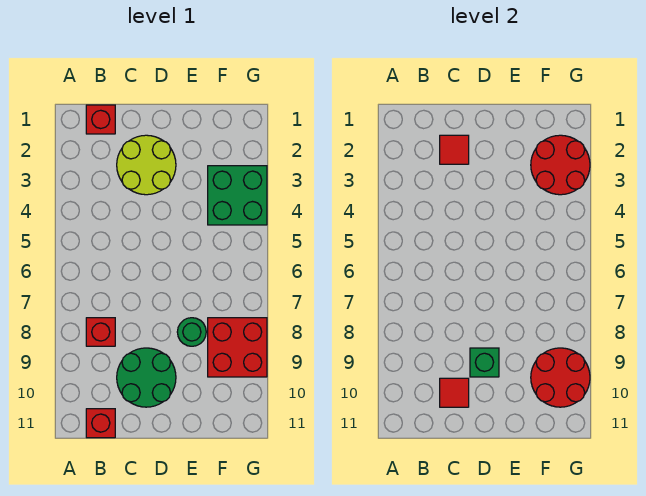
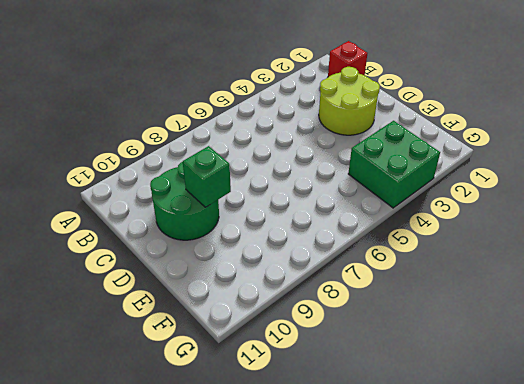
none -> red 1x1 brick [86,318,115,346]
none -> red 1x1 brick [86,409,115,438]
none -> green 1x1 round brick [177,318,206,346]

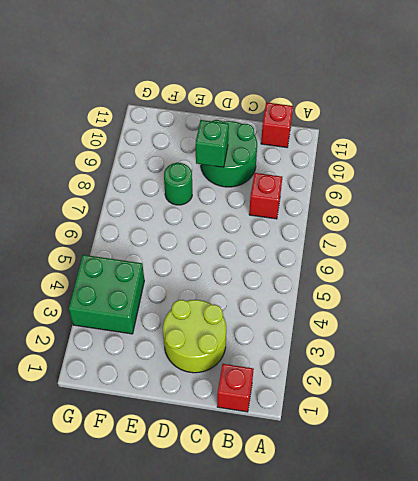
none -> red 2x2 brick [208,318,267,377]
none -> red 1x1 tile [440,135,469,164]
none -> red 1x1 tile [440,378,469,407]

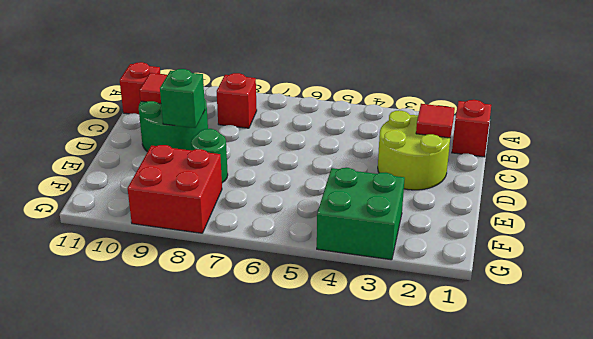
none -> red 2x2 round brick [531,135,590,195]
none -> red 2x2 round brick [531,348,590,407]

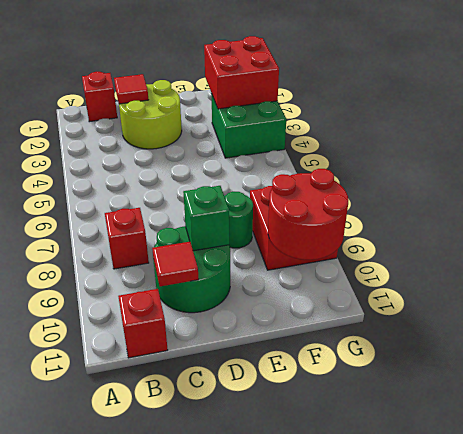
red 2x2 brick [204,36,279,109] -> red 2x2 round brick [531,135,590,195]

